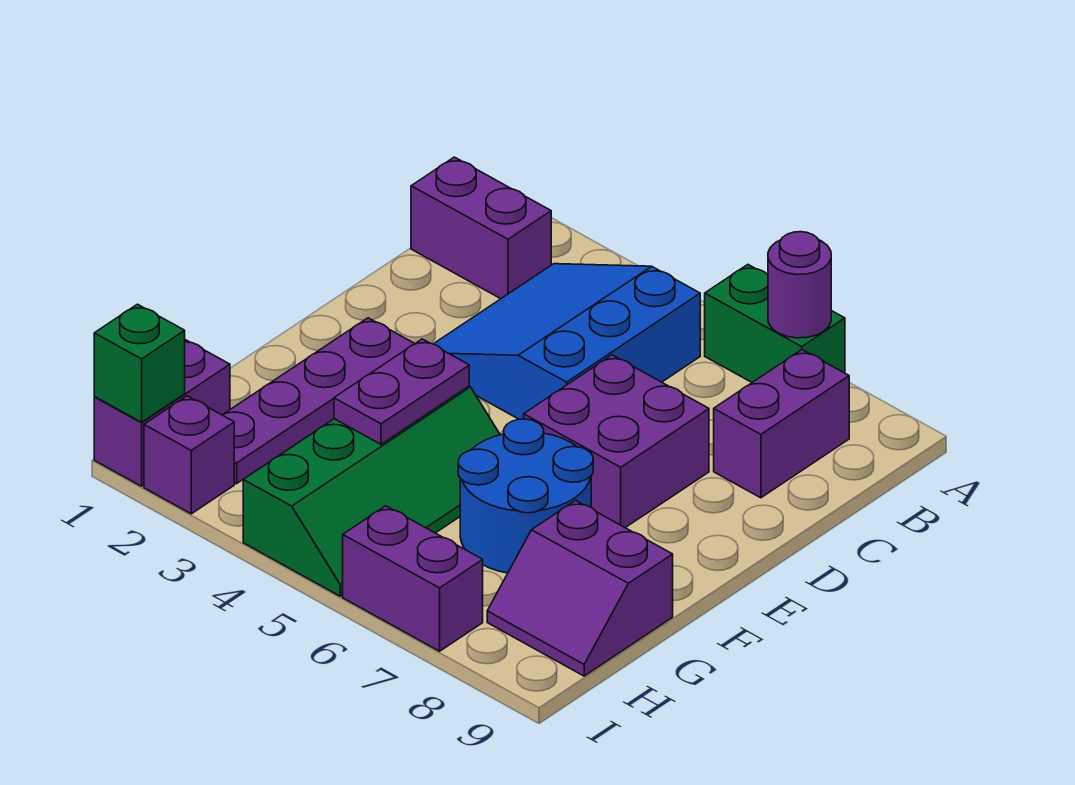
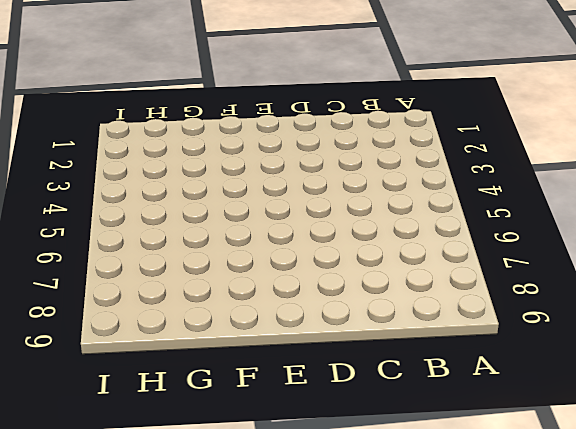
none -> green 1x2 brick [705,265,845,382]
none -> purple 1x2 brick [411,157,551,299]
none -> blue 3x3 slope [434,264,700,419]

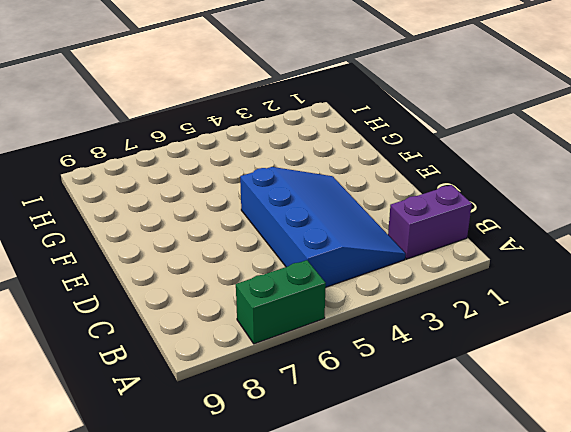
blue 3x4 slope [240,167,406,287] -> blue 3x3 slope [434,264,700,419]
none -> purple 1x2 brick [714,350,849,498]
none -> purple 2x2 brick [524,355,709,528]
none -> purple 1x4 plate [223,318,415,484]

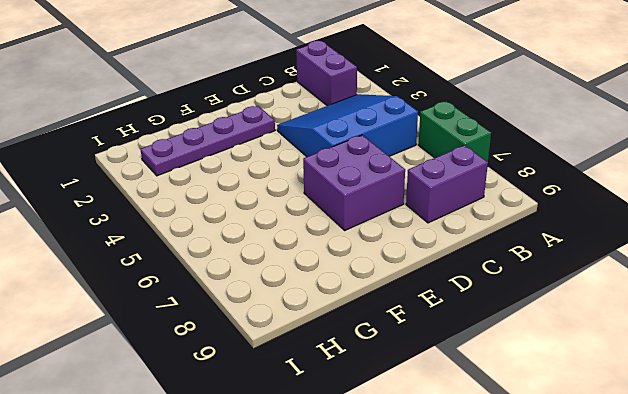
none -> green 2x4 slope [243,386,500,596]
none -> blue 2x2 round brick [458,419,593,573]
none -> purple 2x2 slope [487,500,673,676]

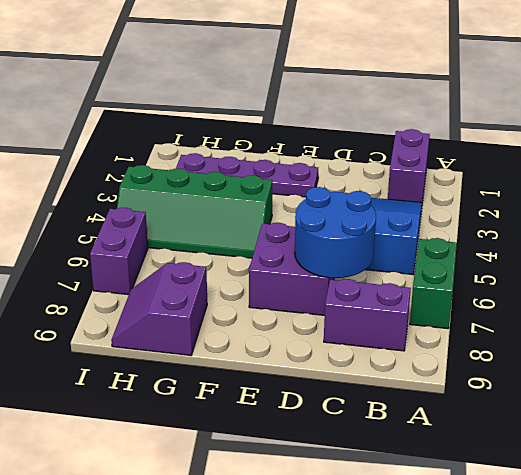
blue 2x2 round brick [295,187,376,278] -> blue 2x2 round brick moved to [458,419,593,573]
none -> purple 1x2 brick [94,340,230,486]
none -> purple 1x1 brick [144,396,234,514]
none -> purple 1x1 round brick [768,232,831,338]

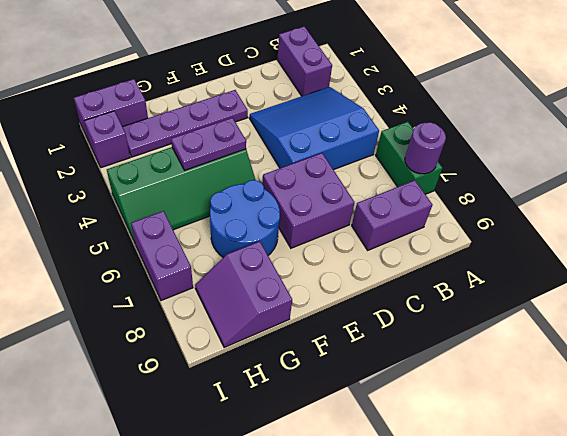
none -> green 1x1 brick [94,304,185,422]

